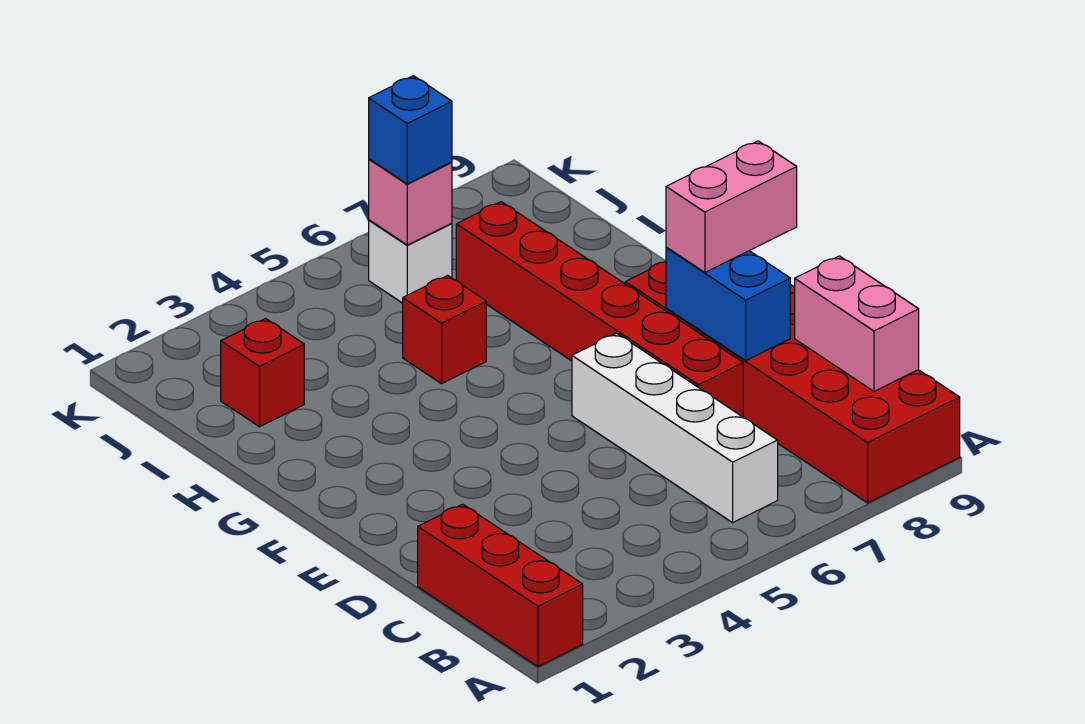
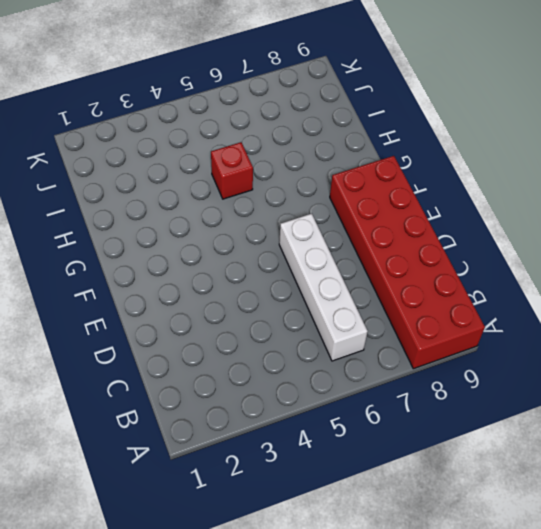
none -> red 1x3 brick [418,504,583,667]
none -> red 1x6 brick [456,202,743,417]
none -> red 1x1 brick [221,319,304,427]

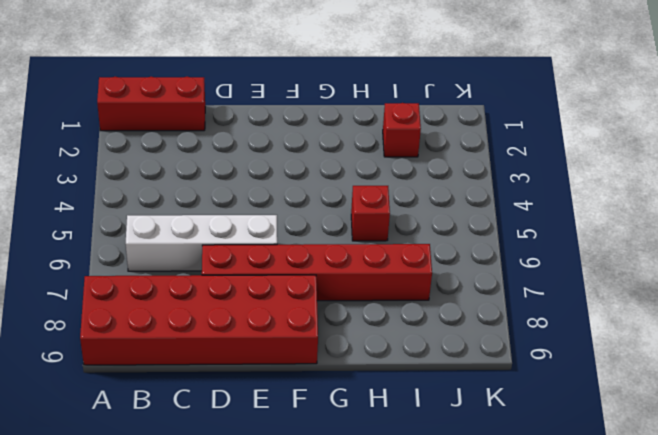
none -> white 1x1 brick [369,220,452,303]
none -> pink 1x2 brick [795,256,919,391]
none -> blue 1x2 brick [666,247,790,361]

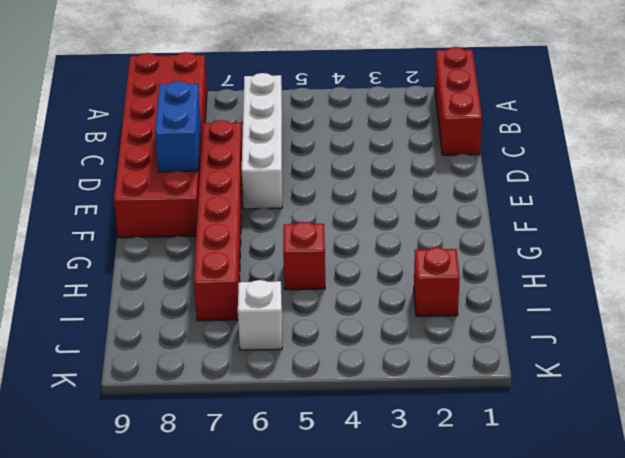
none -> pink 1x2 brick [795,256,919,391]
none -> pink 1x1 brick [369,159,452,245]
none -> pink 1x2 brick [666,141,797,272]

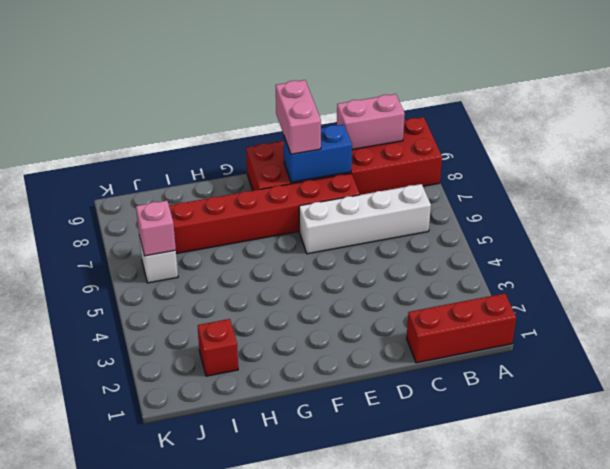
none -> red 1x1 brick [403,275,486,384]
none -> blue 1x1 brick [369,76,452,184]

